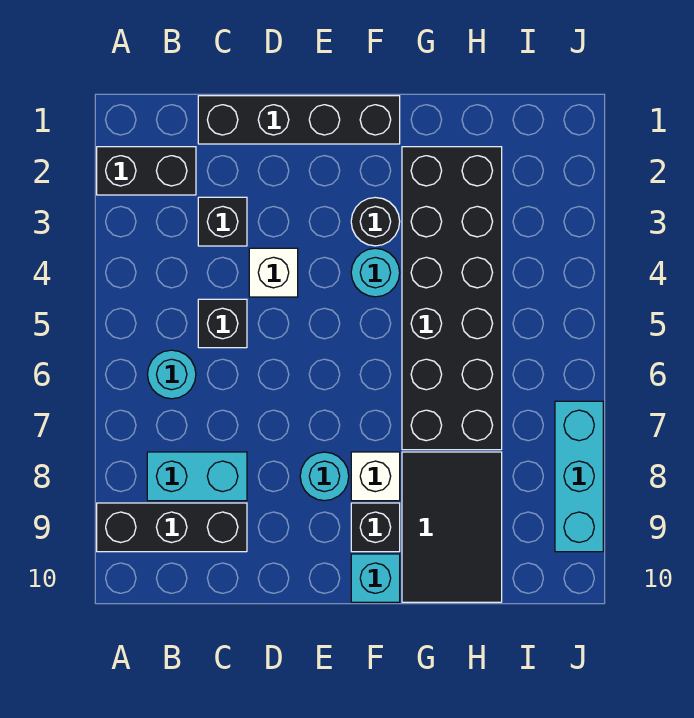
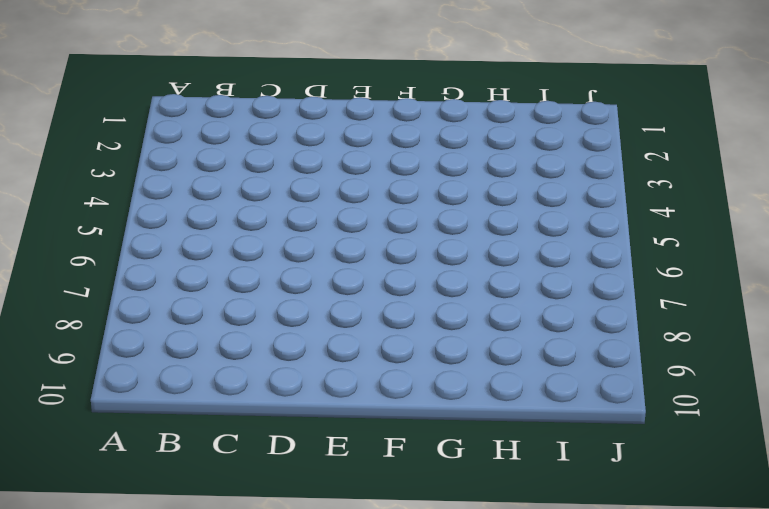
none -> black 1x2 brick [97,147,196,195]
none -> black 1x3 brick [97,503,247,552]
none -> cyan 1x1 round brick [148,350,196,399]

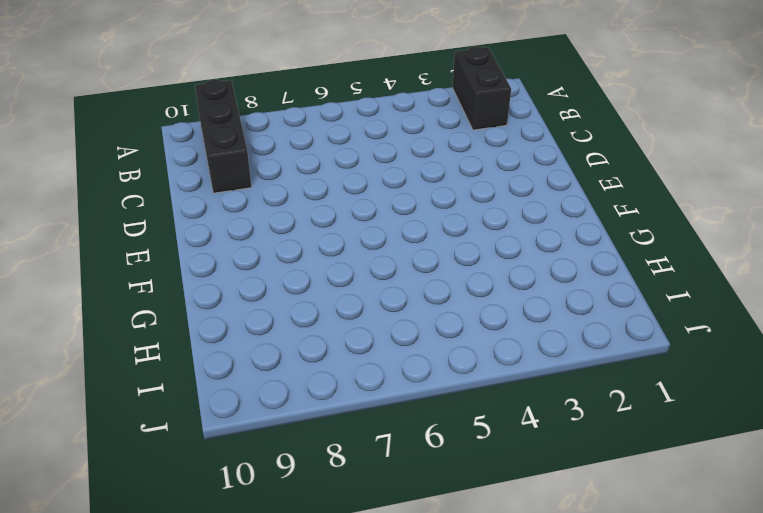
none -> cyan 1x1 round brick [148,350,196,399]
none -> cyan 1x2 brick [147,452,247,501]
none -> black 1x4 brick [198,96,400,144]

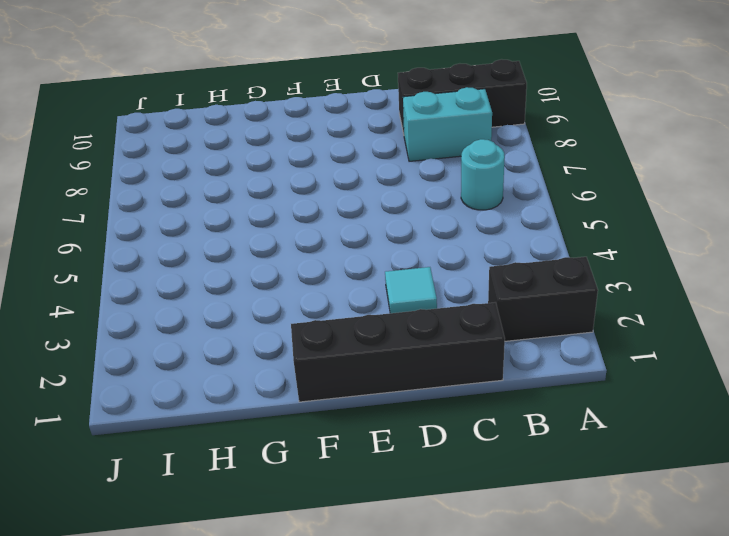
cyan 1x1 tile [385,267,437,313] -> none
none -> black 1x1 brick [198,197,247,246]
none -> black 1x1 brick [198,299,247,348]
none -> white 1x1 brick [249,248,298,297]

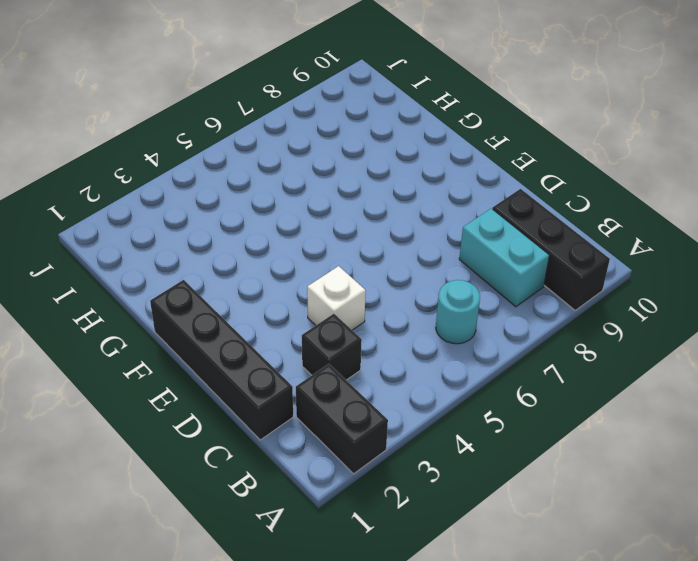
none -> black 1x1 brick [198,299,247,348]
none -> cyan 1x1 round brick [300,452,349,501]
none -> black 1x1 round brick [351,197,400,246]

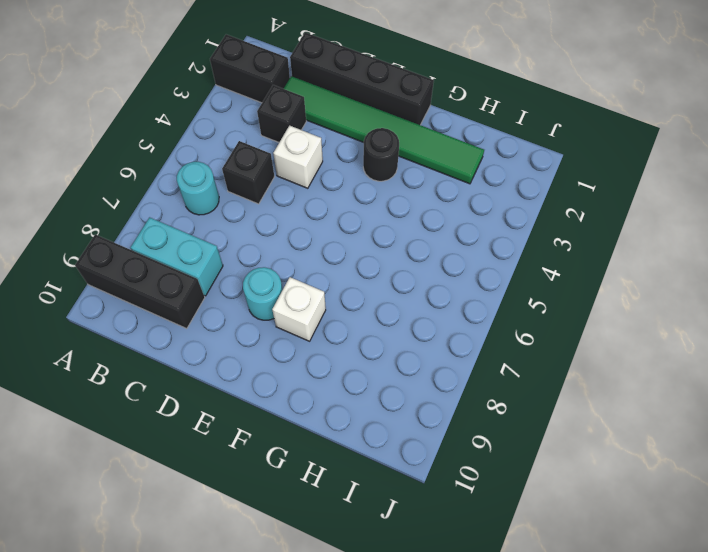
green 1x6 tile [284,76,484,184] -> black 2x6 brick [402,147,502,450]
none -> cyan 1x1 round brick [351,248,400,297]
none -> black 1x1 brick [351,503,400,552]
none -> cyan 1x1 brick [351,554,400,602]

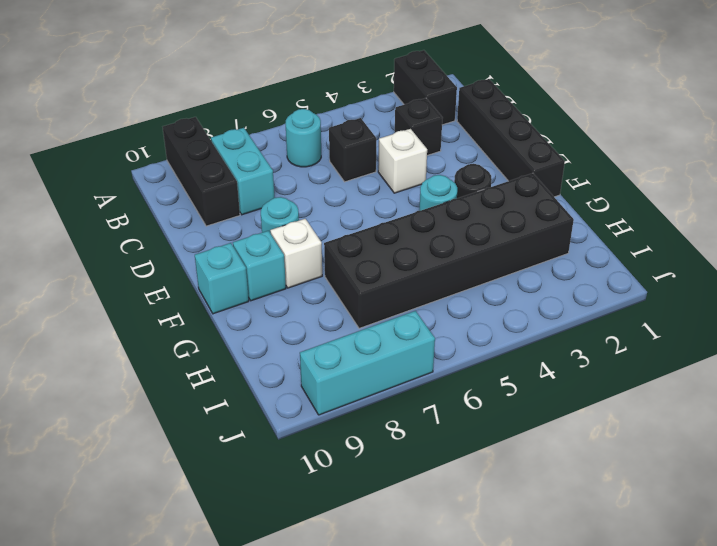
cyan 1x1 brick [233,231,286,301] -> black 1x1 brick [351,503,400,552]
none -> black 2x3 tile [402,452,502,602]

